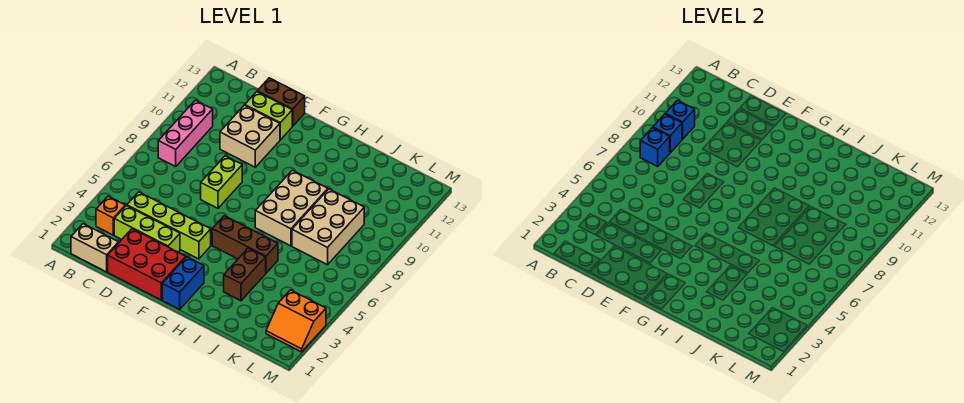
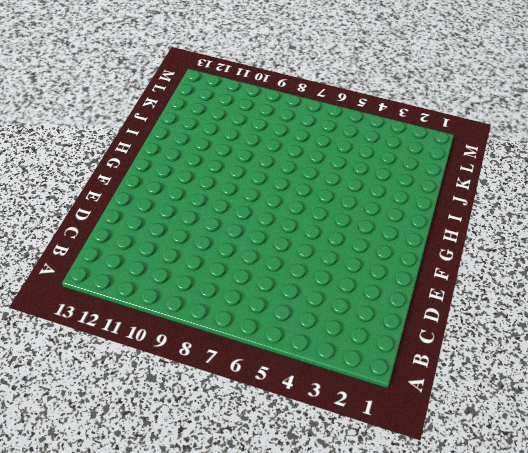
none -> tan 1x2 brick [71,224,119,272]
none -> orange 1x1 brick [96,196,125,235]
none -> pink 1x3 brick [158,100,213,167]

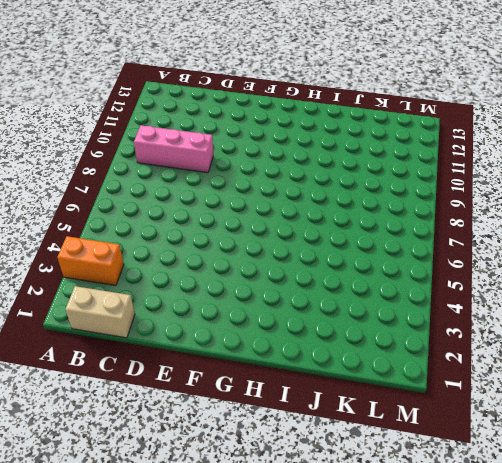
orange 1x2 brick [57,236,124,286] -> orange 1x1 brick [96,196,125,235]
pink 1x3 brick [134,125,213,173] -> pink 1x3 brick turned to [158,100,213,167]
none -> lime 1x3 brick [114,205,180,252]
none -> lime 1x4 brick [127,192,211,259]
none -> red 2x3 brick [108,229,186,300]

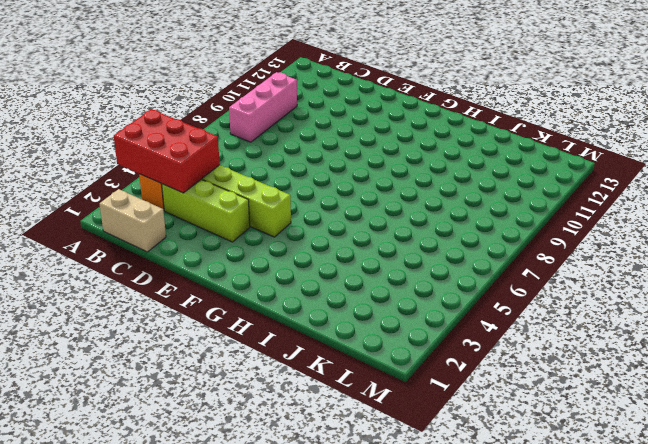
red 2x3 brick [114,109,220,193] -> red 2x3 brick moved to [108,229,186,300]
none -> tan 2x2 brick [220,105,280,167]
none -> lime 1x2 brick [245,92,292,140]
none -> brown 1x2 brick [257,78,305,126]

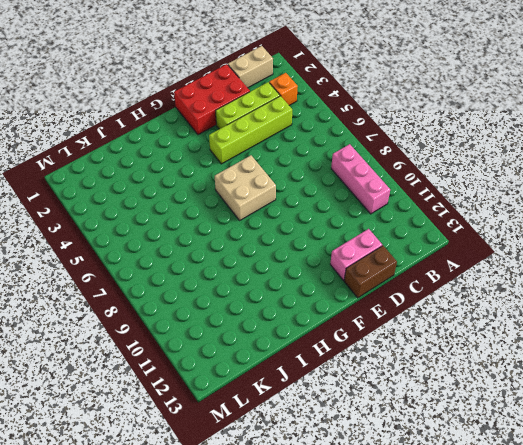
pink 1x2 brick [330,229,382,280] -> lime 1x2 brick [245,92,292,140]
tan 2x2 brick [215,155,276,220] -> tan 2x2 brick moved to [220,105,280,167]
none -> lime 1x2 brick [201,156,242,208]
none -> blue 1x2 brick [162,257,204,309]
none -> brown 1x3 brick [212,216,278,273]

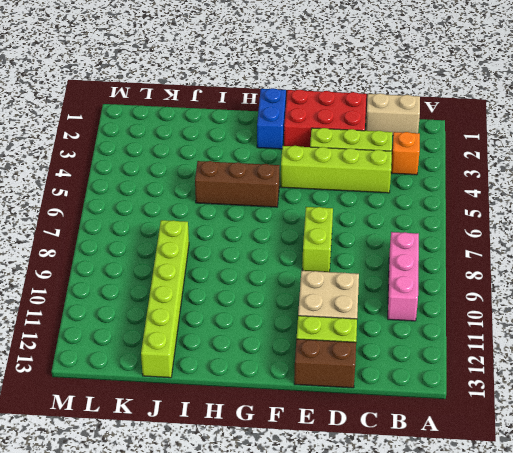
lime 1x6 brick [141,220,189,378] -> tan 2x3 brick [292,189,364,265]
none -> tan 2x3 brick [255,170,328,246]
none -> brown 1x2 brick [224,248,266,301]
none -> orange 2x2 slope [266,290,326,352]

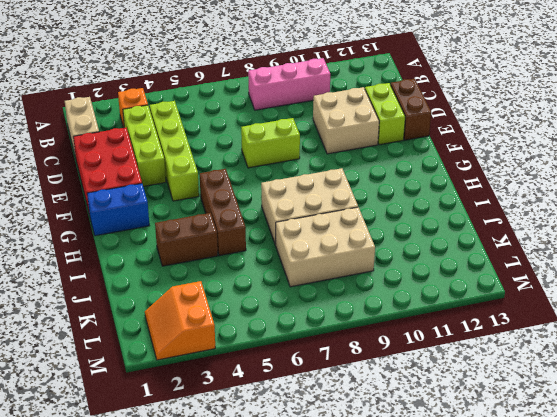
none -> blue 1x1 brick [640,128,670,167]
none -> blue 1x1 brick [653,114,682,153]
none -> blue 1x1 brick [665,100,695,139]

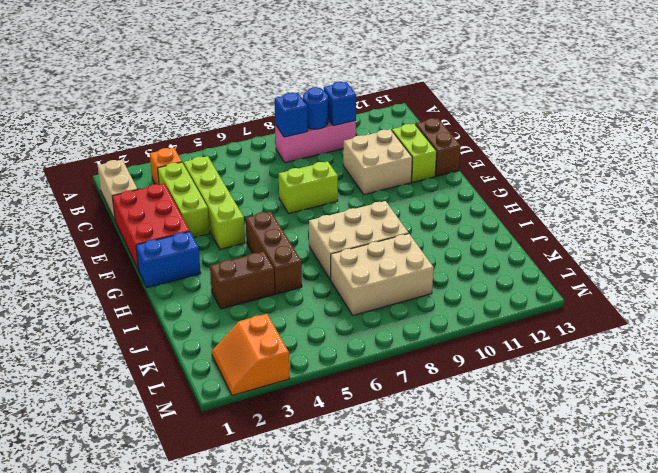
blue 1x1 round brick [303,87,328,129] -> blue 1x1 brick [653,114,682,153]

